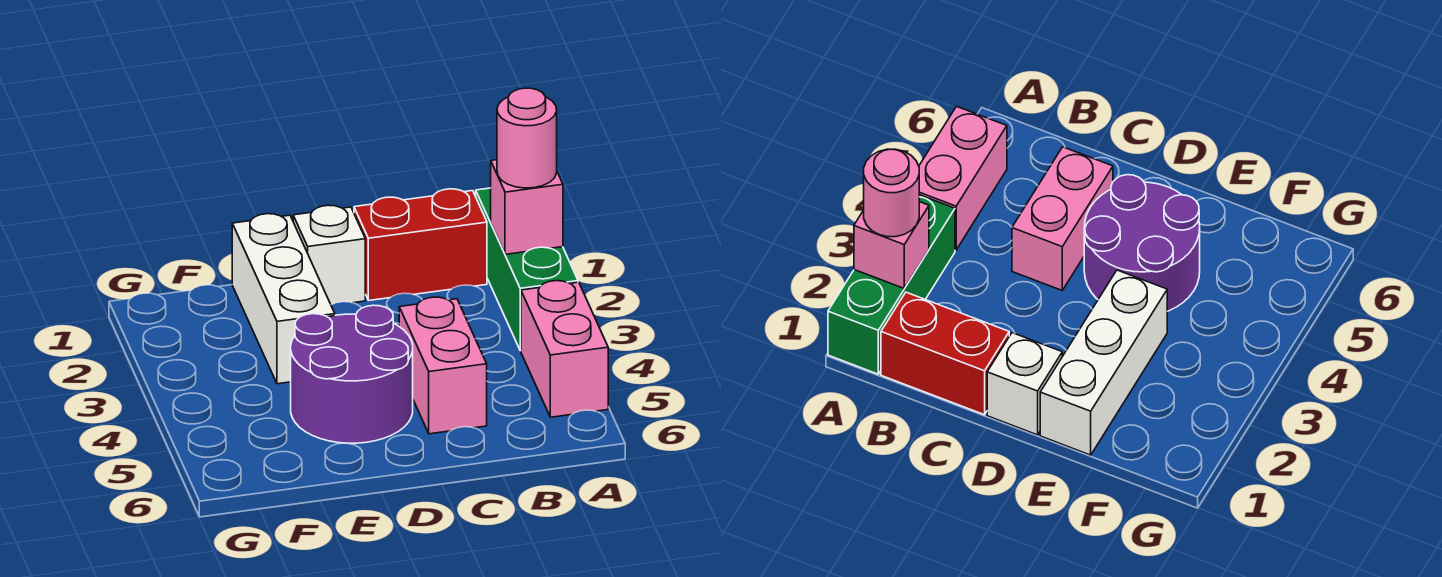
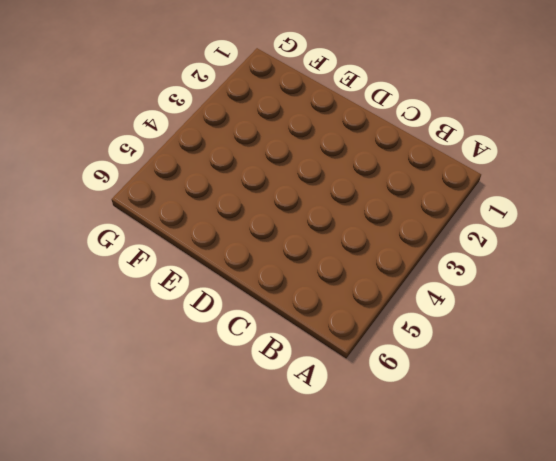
none -> green 1x3 brick [476,188,578,351]
none -> pink 1x2 brick [521,281,608,417]

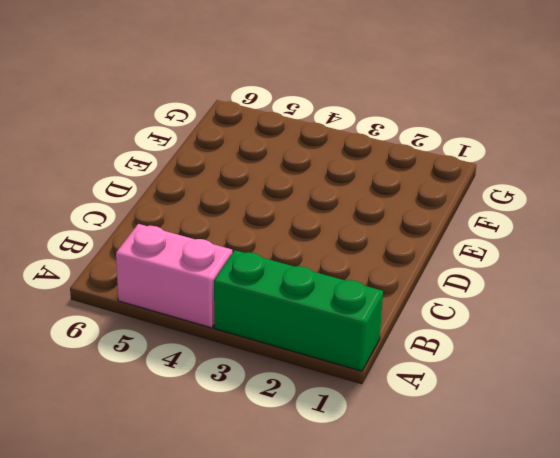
none -> red 1x2 brick [354,189,487,300]
none -> pink 1x2 brick [399,297,487,434]

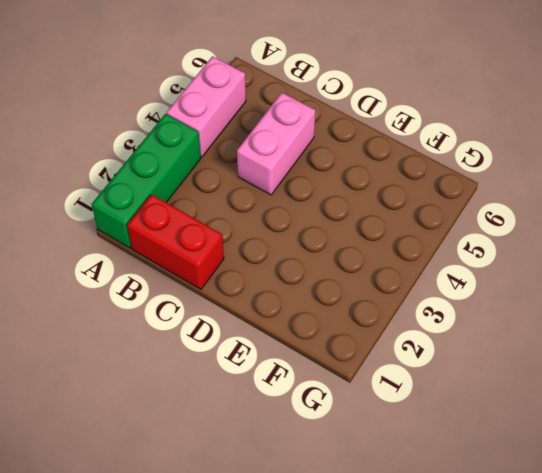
none -> white 1x1 brick [293,205,365,304]
none -> purple 2x2 round brick [291,305,413,443]

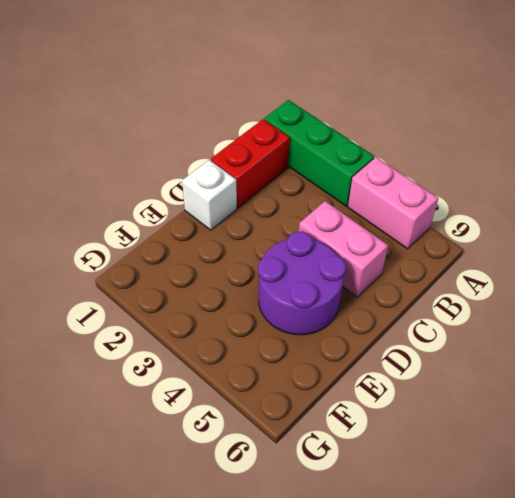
none -> white 1x3 brick [232,214,335,384]
none -> pink 1x1 brick [491,160,563,254]

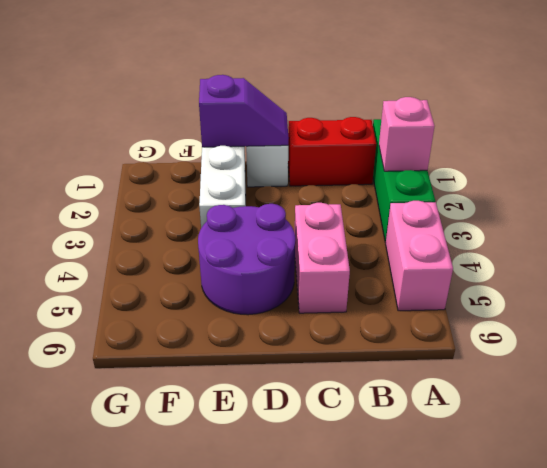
purple 1x2 slope [199,75,289,147] -> none
none -> pink 1x1 round brick [497,88,557,188]

